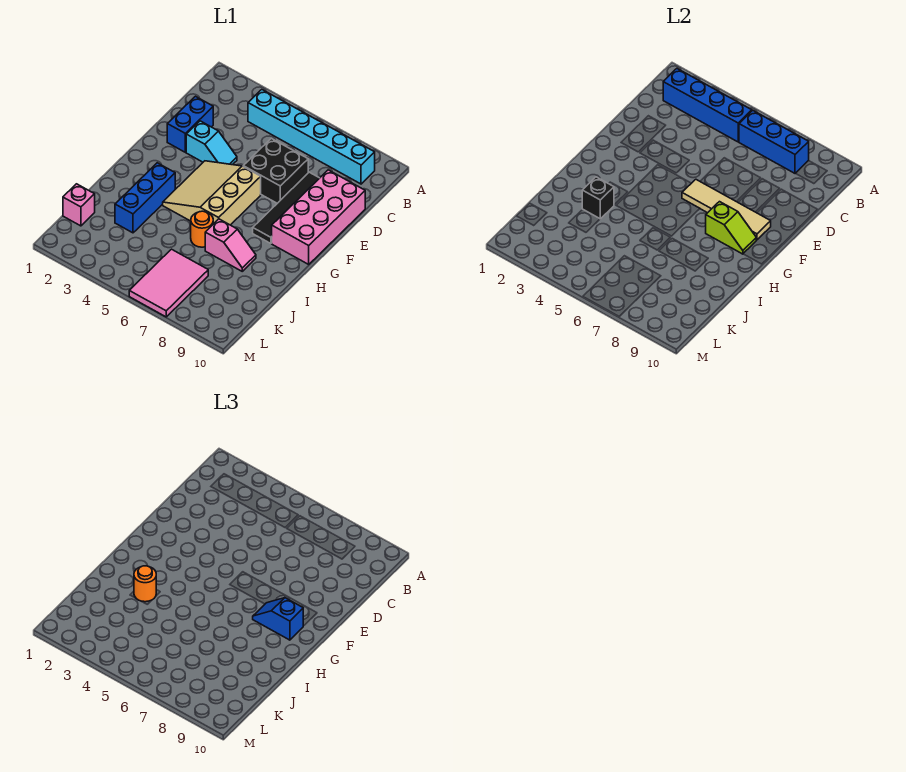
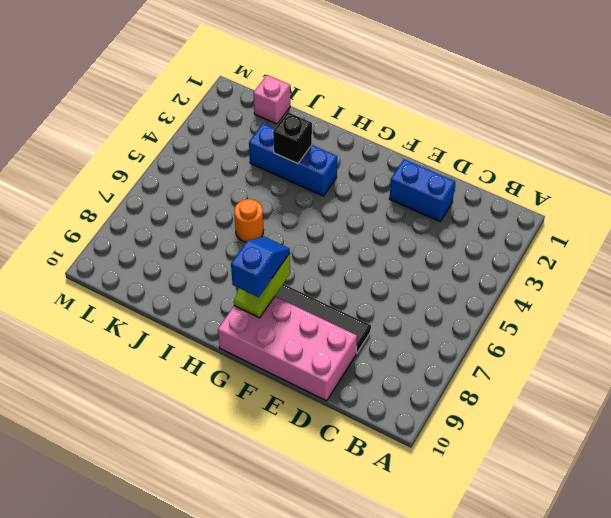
none -> cyan 1x6 brick [248,90,375,184]
none -> black 2x2 brick [243,138,308,203]
none -> cyan 1x2 slope [186,121,237,165]

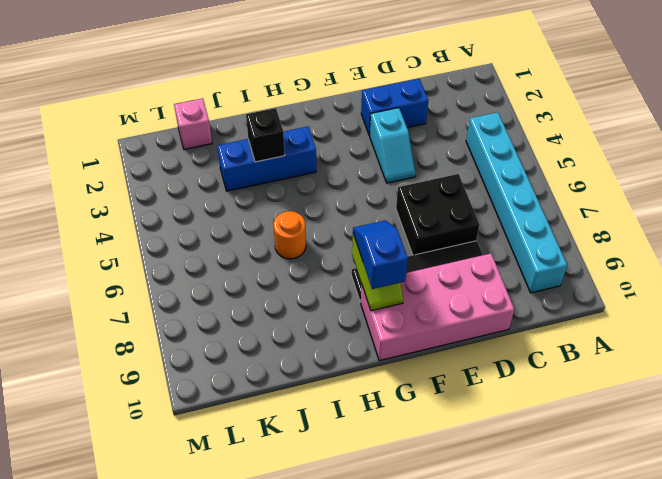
none -> tan 3x3 slope [163,161,261,225]
none -> pink 1x2 slope [205,219,256,271]
none -> pink 2x3 tile [129,249,208,317]

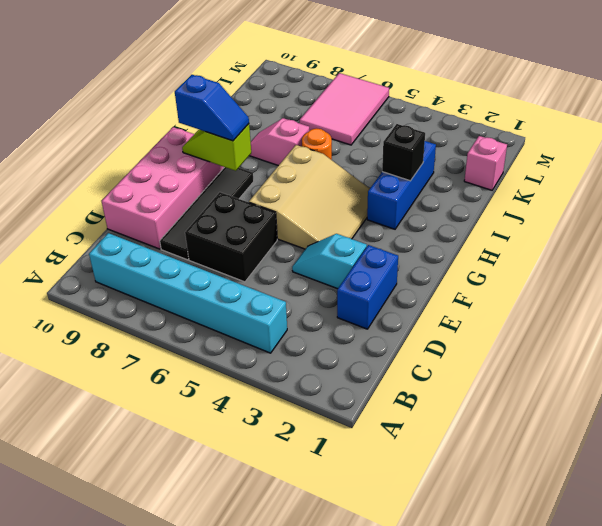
none -> blue 1x4 brick [663,69,752,142]
none -> blue 1x3 brick [739,111,809,173]
none -> tan 1x4 tile [682,179,771,240]

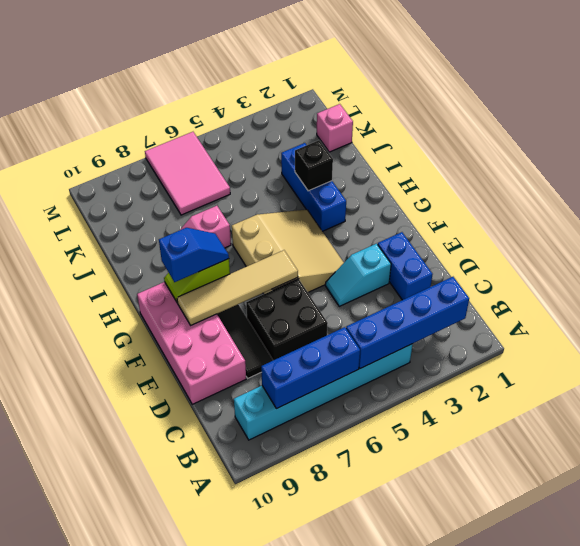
none -> orange 1x1 round brick [191,211,213,247]
none -> orange 1x1 round brick [134,566,156,602]

